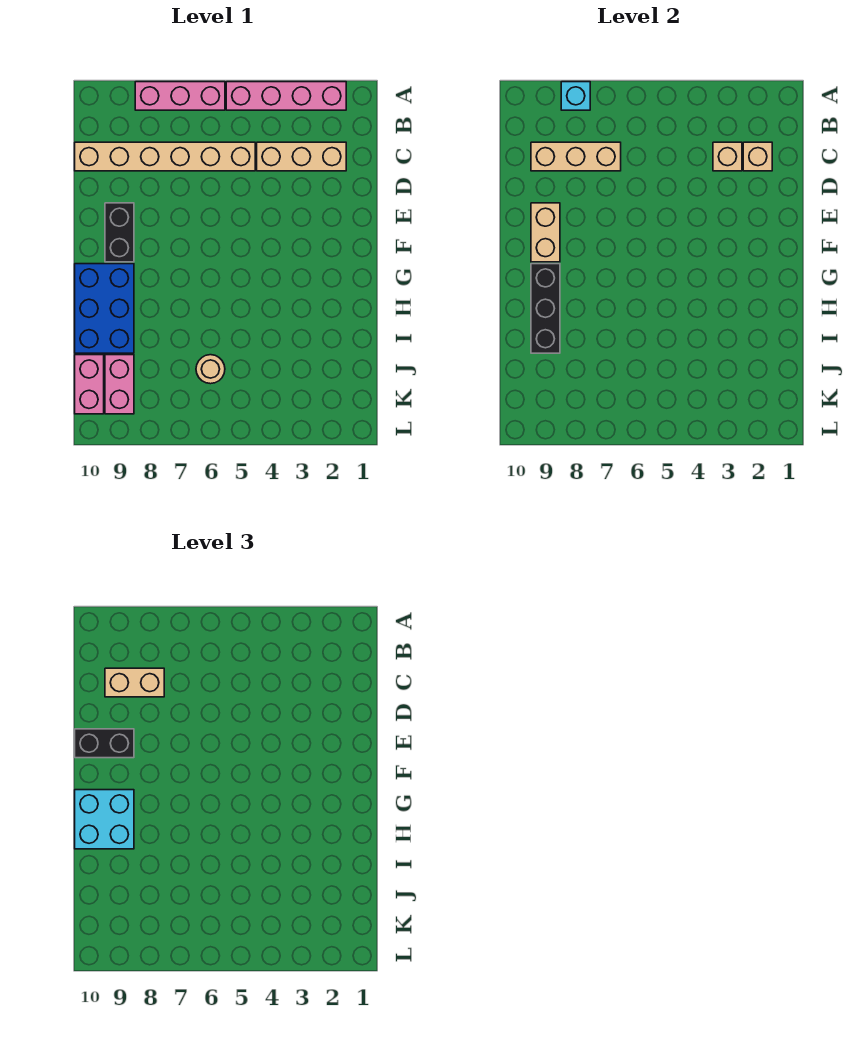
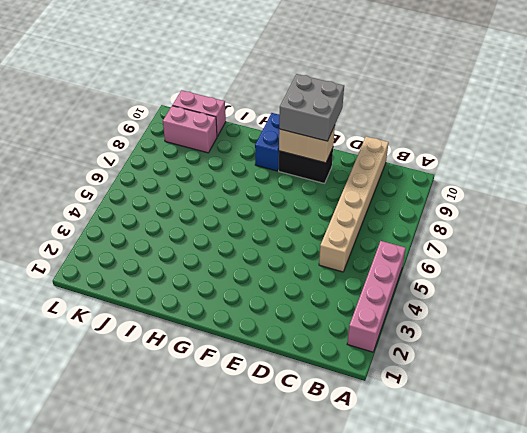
grey 2x2 brick [279,74,344,141] -> black 1x2 brick [75,729,134,758]
blue 1x2 brick [255,113,279,171] -> blue 2x3 brick [75,264,134,353]
none -> pink 1x3 brick [135,82,225,110]
none -> tan 1x3 brick [257,142,346,171]
none -> tan 1x1 round brick [196,355,225,384]

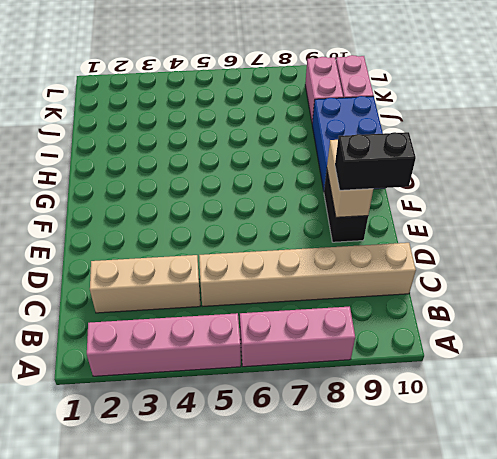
none -> tan 1x1 round brick [196,355,225,384]
none -> cyan 1x1 brick [561,82,590,110]
none -> tan 1x1 brick [743,142,772,171]

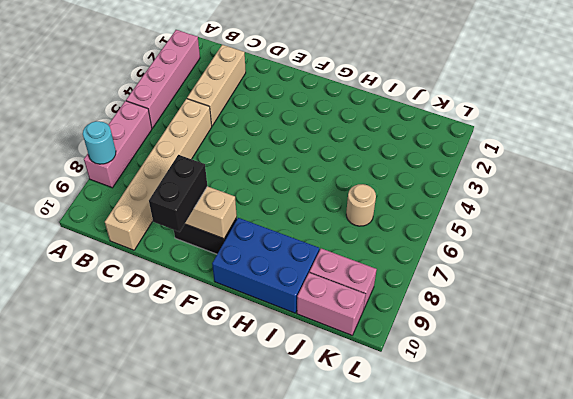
cyan 1x1 round brick [83,121,116,164] -> cyan 1x1 brick [561,82,590,110]
none -> tan 1x1 brick [743,142,772,171]
none -> tan 1x1 brick [713,142,742,171]
none -> tan 1x3 brick [531,142,621,171]

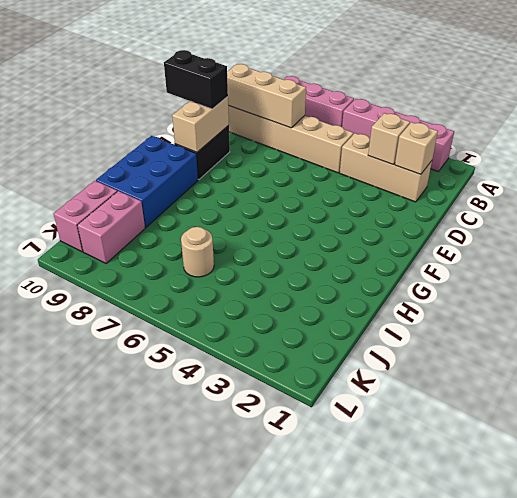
none -> cyan 1x1 brick [561,82,590,110]
none -> black 1x3 brick [531,264,560,353]
none -> tan 1x2 brick [105,668,164,697]

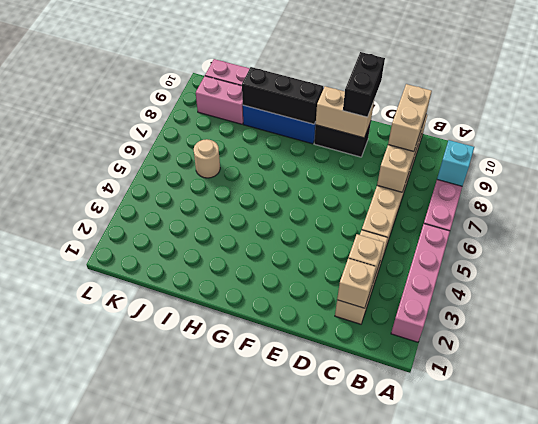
none -> cyan 2x2 brick [75,790,134,849]

